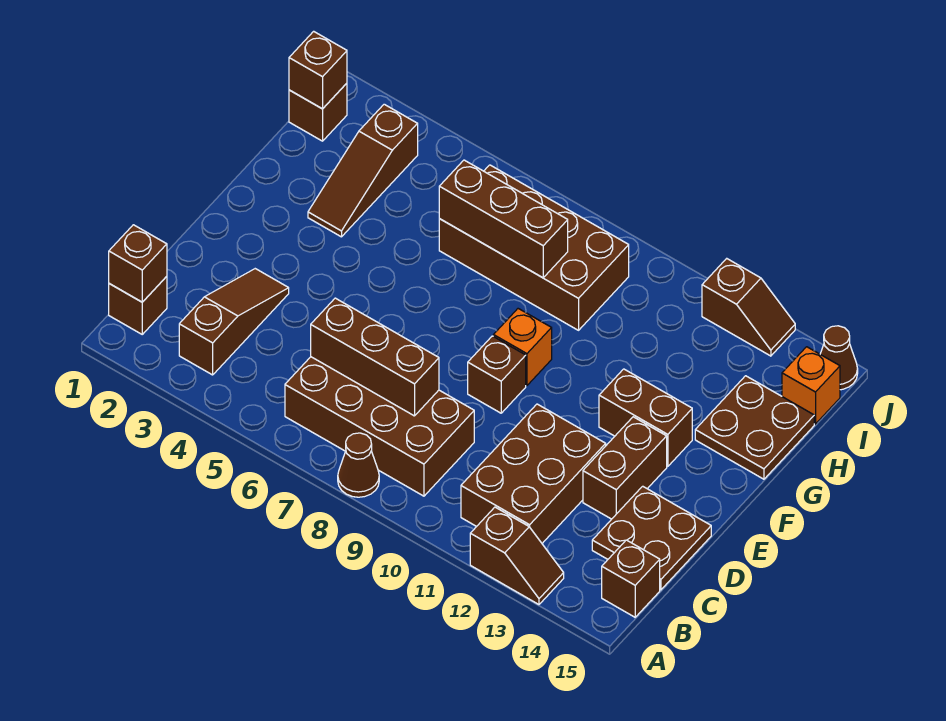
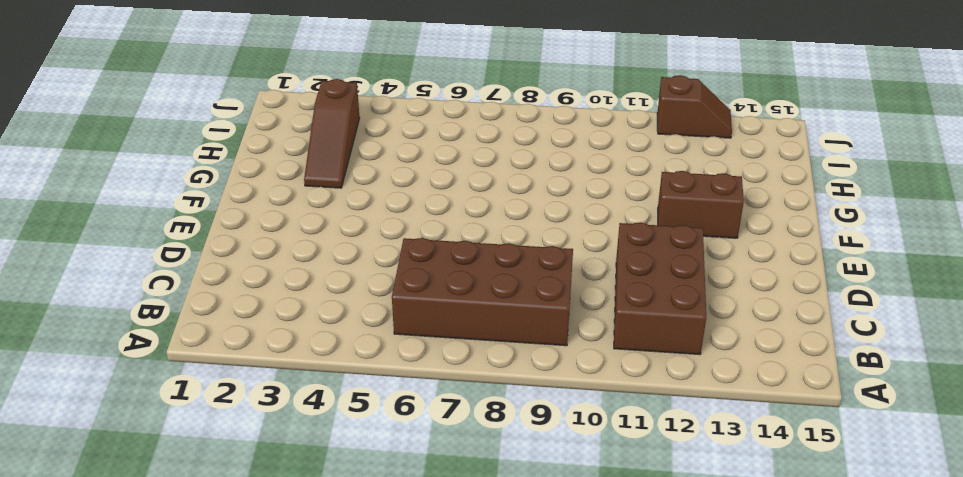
none -> brown 1x1 cone [338,433,379,497]
none -> brown 1x2 slope [470,507,564,604]
none -> brown 1x1 brick [109,276,167,334]

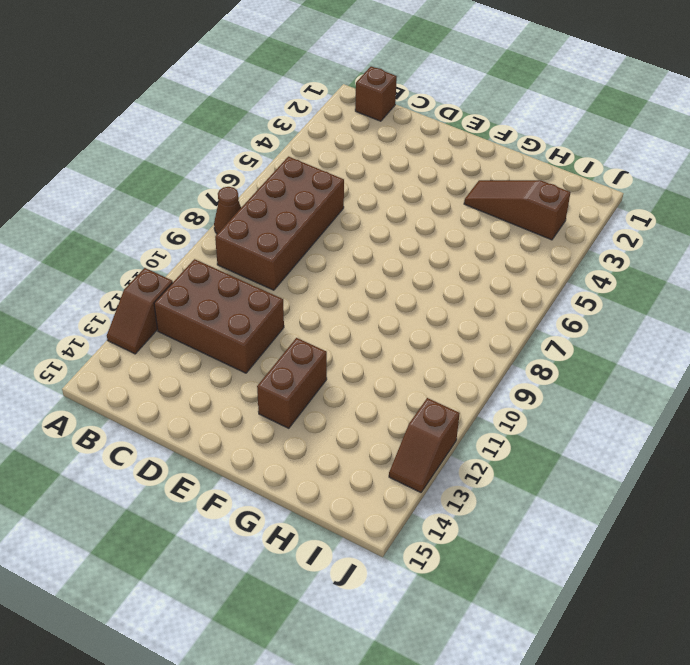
none -> brown 1x3 slope [179,269,289,375]
none -> brown 1x1 brick [602,540,660,617]
none -> brown 2x2 plate [592,486,711,590]

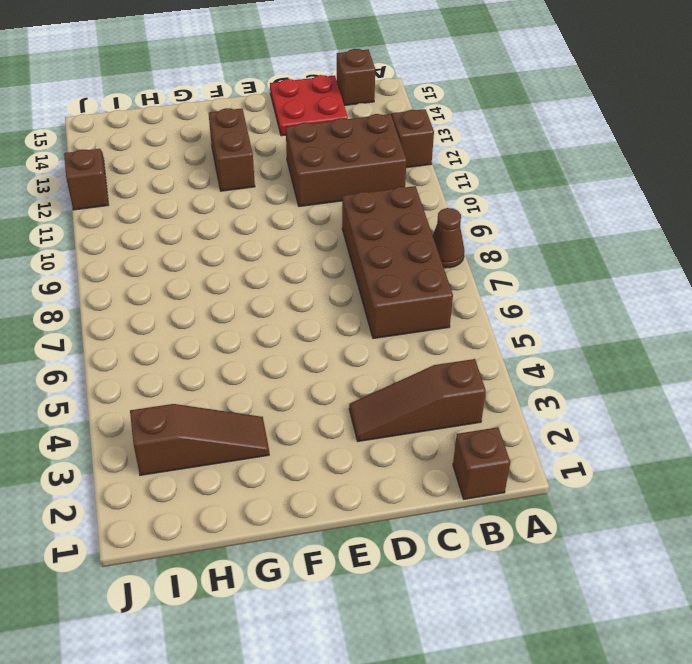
red 2x2 plate [270,75,348,136] -> brown 2x2 plate [592,486,711,590]
none -> brown 1x2 brick [583,417,667,519]
none -> brown 1x1 brick [468,336,526,413]
none -> orange 1x1 brick [493,309,552,386]

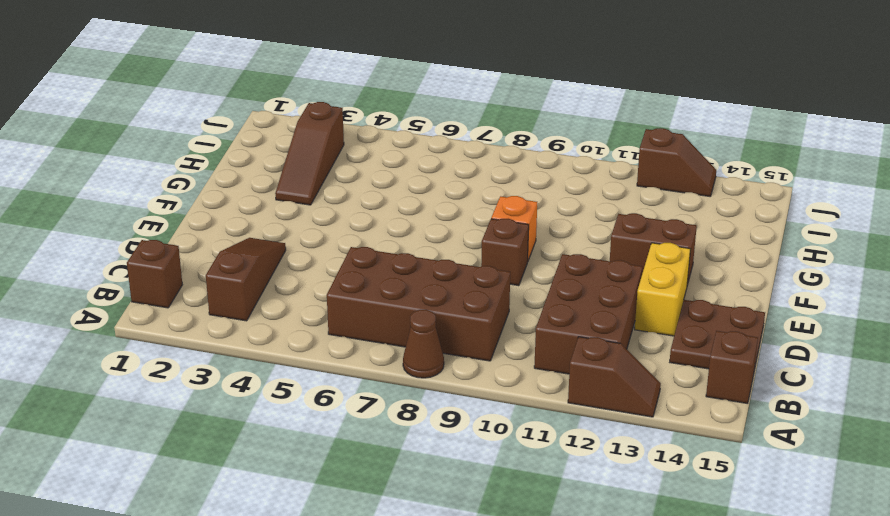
yellow 1x2 brick [635,243,690,336] -> brown 1x2 brick [583,417,667,519]
none -> brown 2x2 plate [695,376,814,479]
none -> brown 2x4 brick [439,165,629,330]
none -> brown 1x1 brick [289,83,347,141]

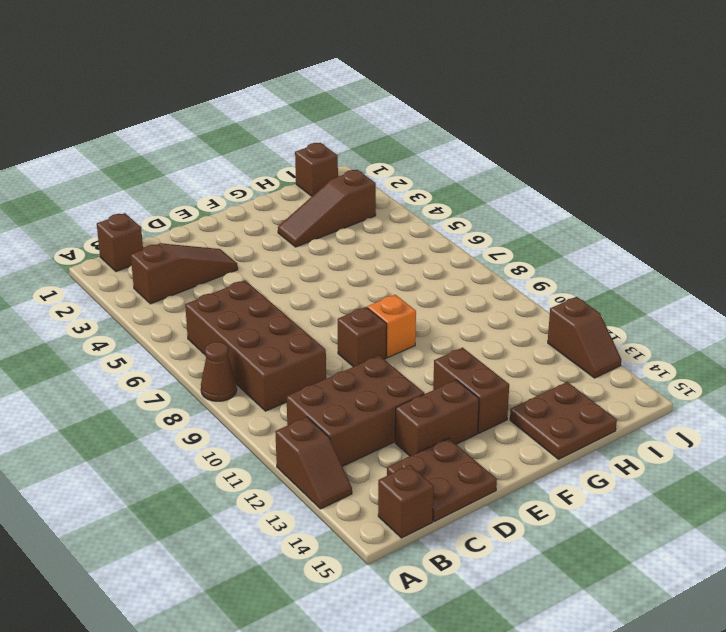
none -> brown 2x4 brick [439,165,629,330]
none -> orange 1x1 brick [782,347,840,424]
none -> brown 1x1 cone [820,326,858,390]

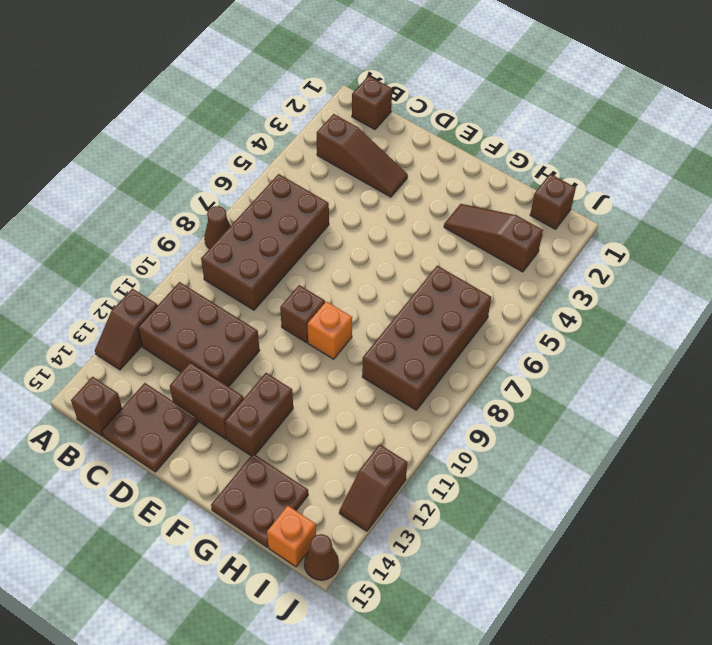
none -> brown 1x1 brick [109,225,167,302]
none -> brown 1x3 brick [311,298,439,416]
none -> brown 1x3 brick [439,160,568,278]

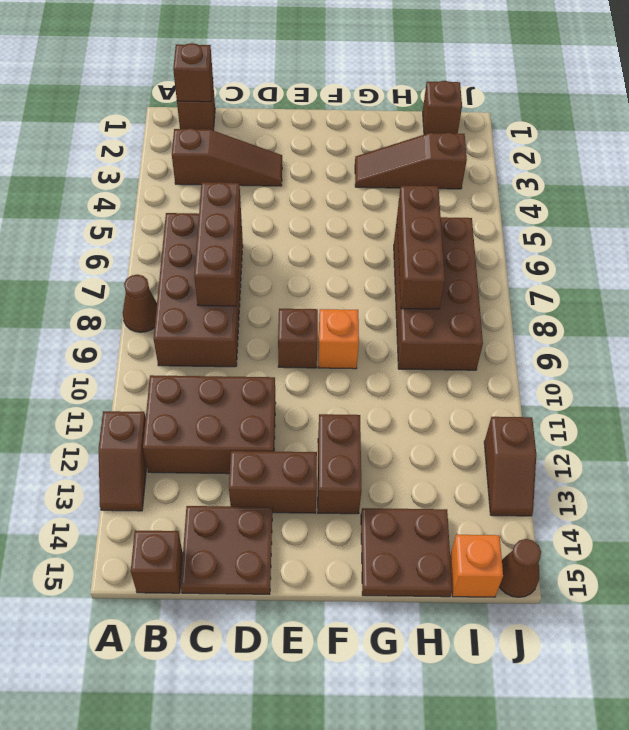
none -> brown 1x1 brick [289,31,347,109]

